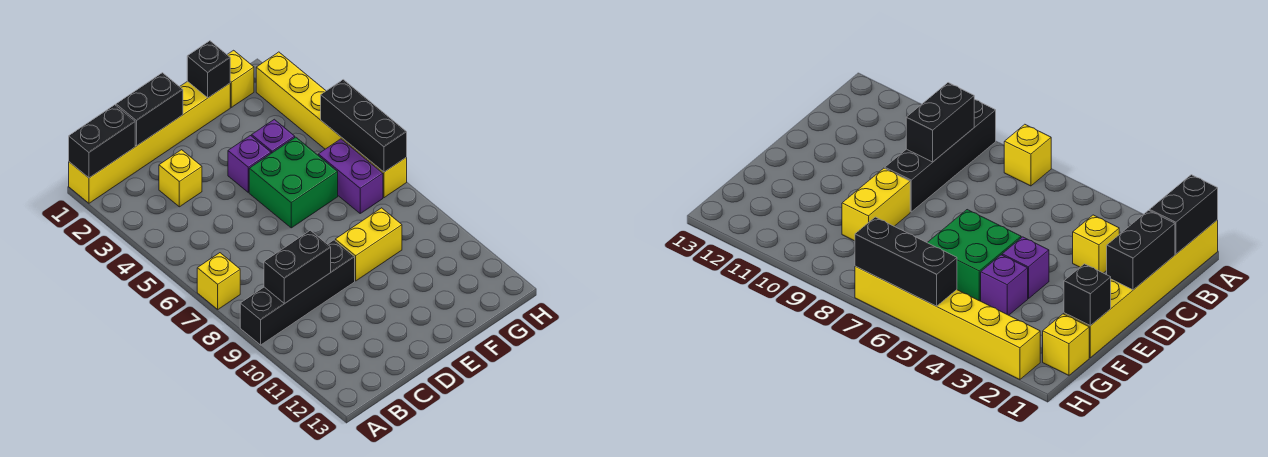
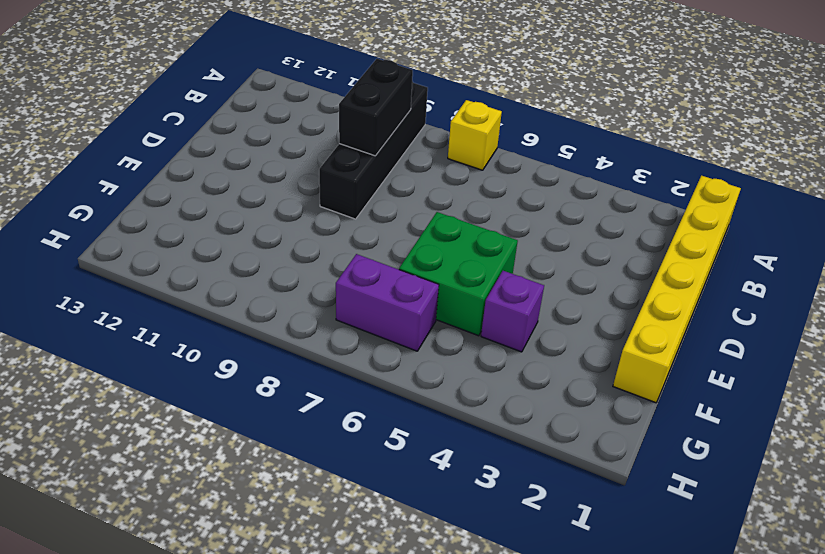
none -> yellow 1x1 brick [159,150,202,207]
none -> purple 1x1 brick [228,136,271,192]
none -> yellow 1x2 brick [335,208,402,281]

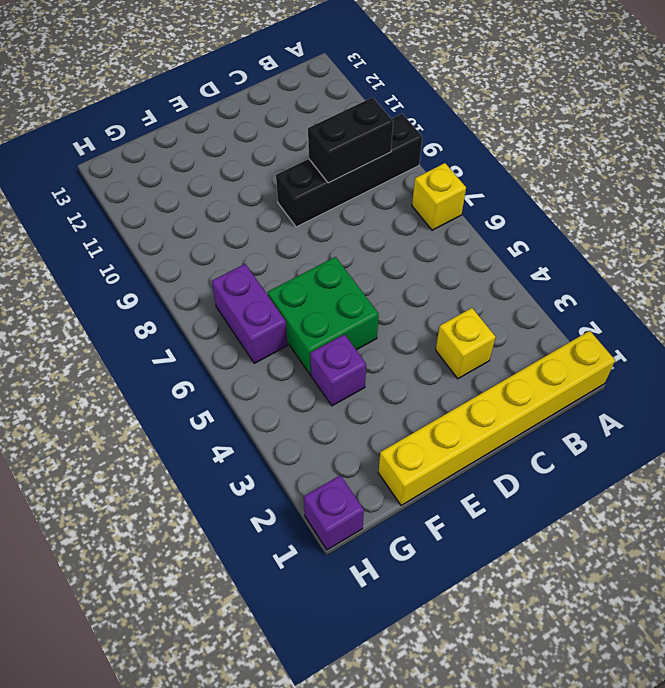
purple 1x1 brick [304,475,364,550] -> purple 1x1 brick moved to [228,136,271,192]
none -> yellow 1x2 brick [335,208,402,281]
none -> yellow 1x1 brick [227,50,254,107]
none -> yellow 1x6 brick [256,52,407,198]

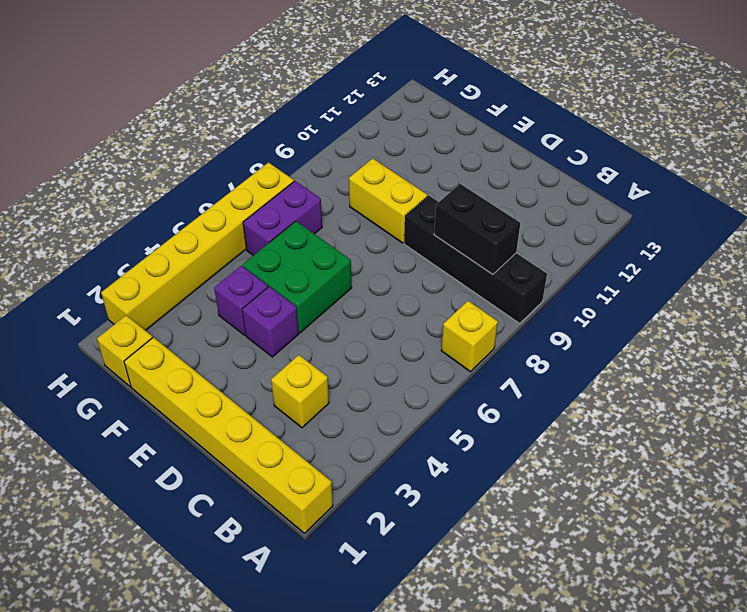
none -> black 1x2 brick [69,105,135,178]
none -> black 1x2 brick [116,73,183,146]
none -> black 1x1 brick [187,41,230,98]

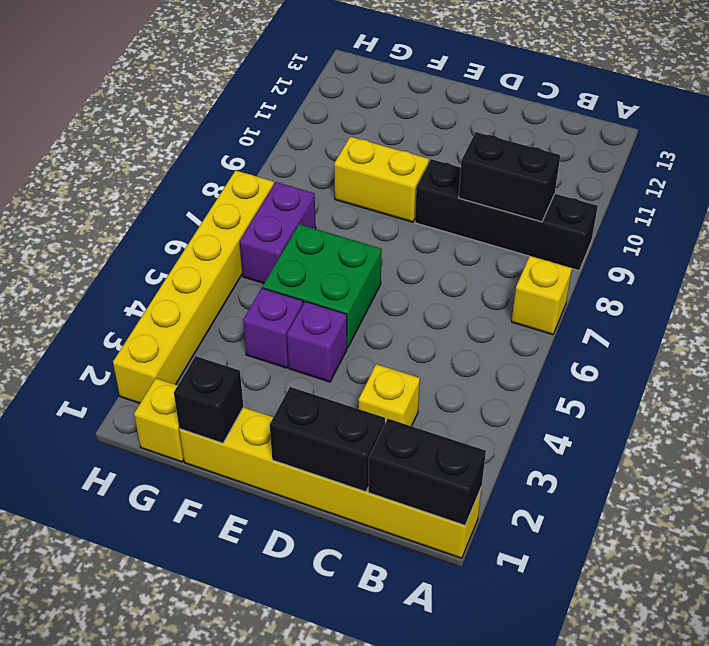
none -> black 1x3 brick [321,80,407,172]

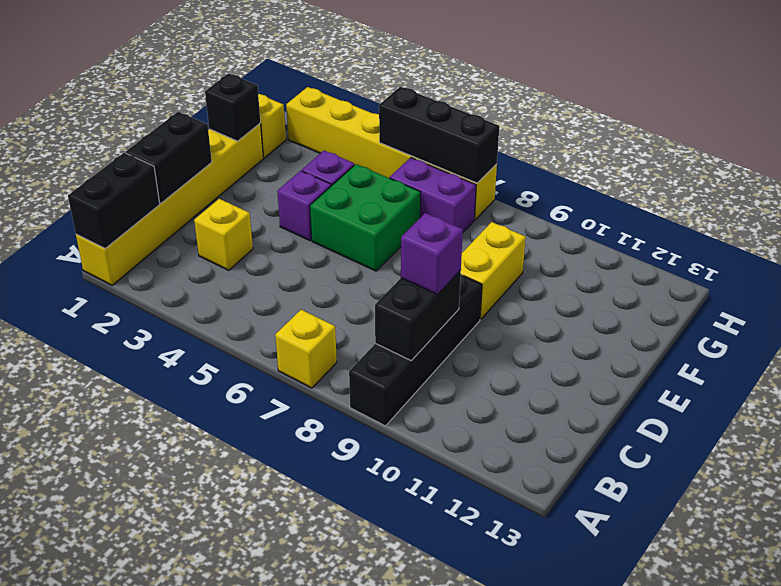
purple 1x1 brick [401,213,463,294] -> none

